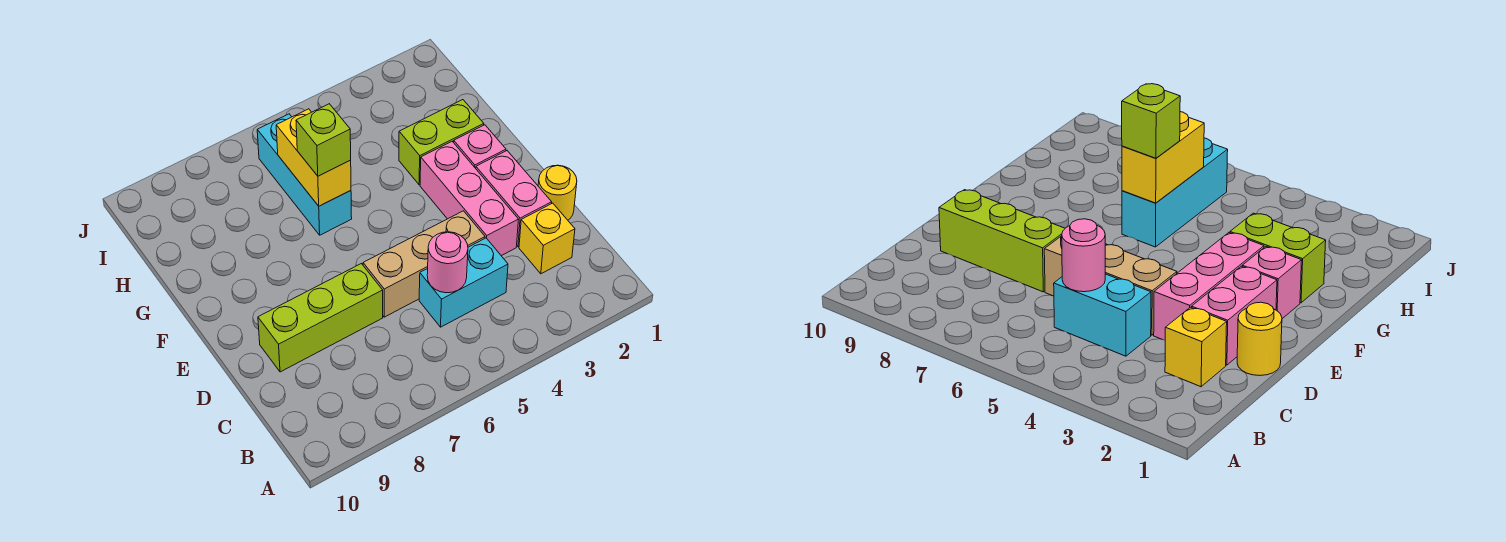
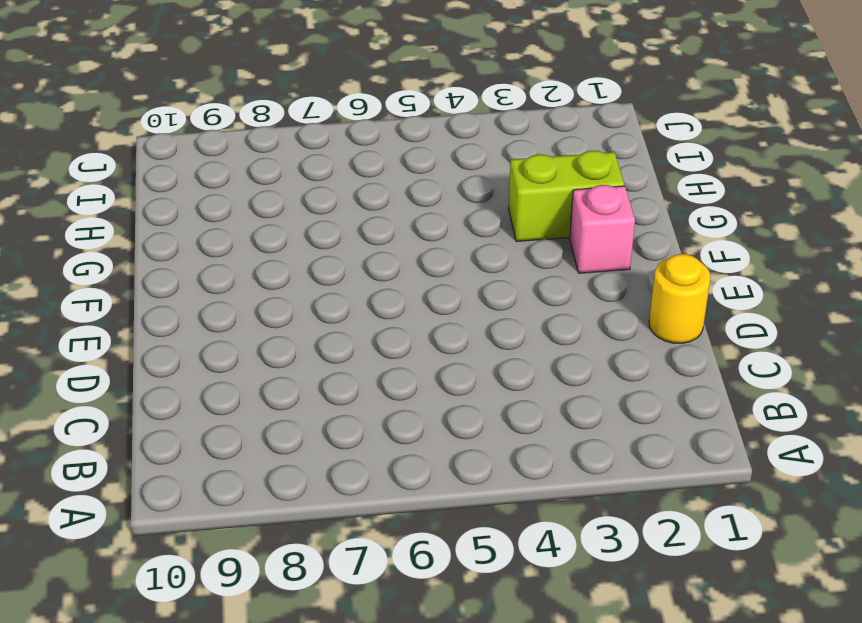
none -> yellow 1x1 brick [519,203,575,274]
none -> cyan 1x2 brick [419,238,508,327]
none -> pink 1x2 brick [476,151,552,247]

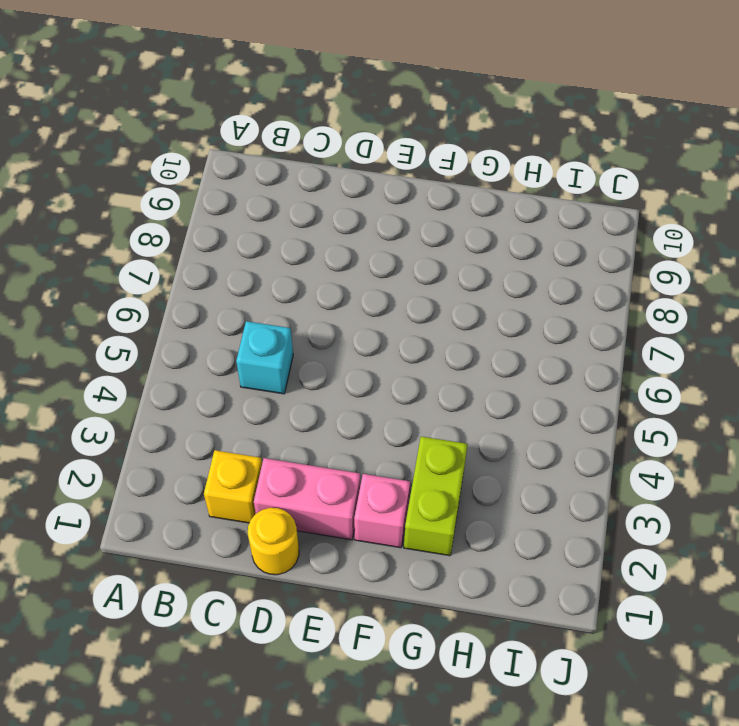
cyan 1x1 brick [236,321,293,394] -> cyan 1x2 brick [419,238,508,327]
none -> pink 1x3 brick [420,142,519,256]
none -> tan 1x3 brick [363,211,485,317]
none -> lime 1x3 brick [258,264,383,372]

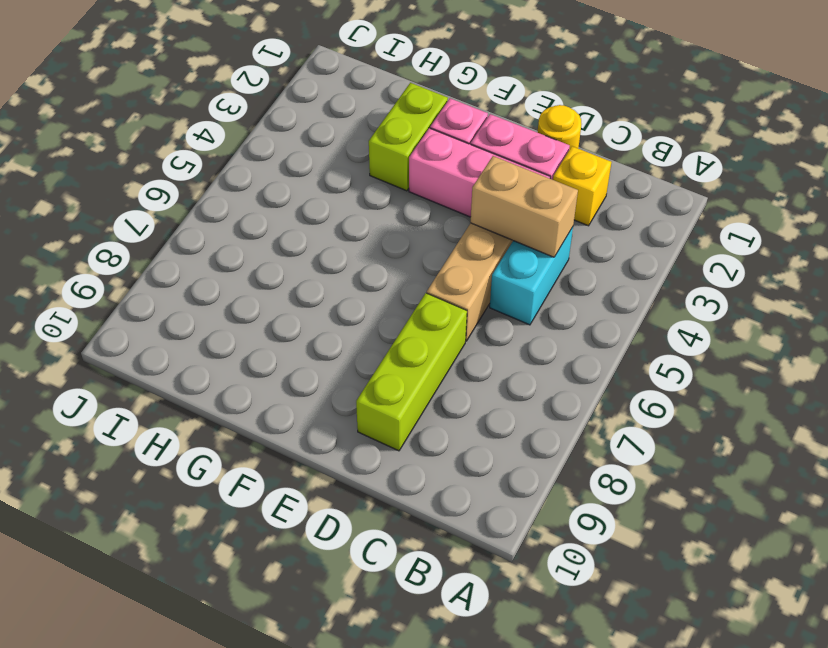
tan 1x2 brick [471,156,578,257] -> none
none -> cyan 1x3 brick [257,114,352,235]
none -> pink 1x1 round brick [427,232,468,293]
none -> yellow 1x2 brick [276,109,351,206]

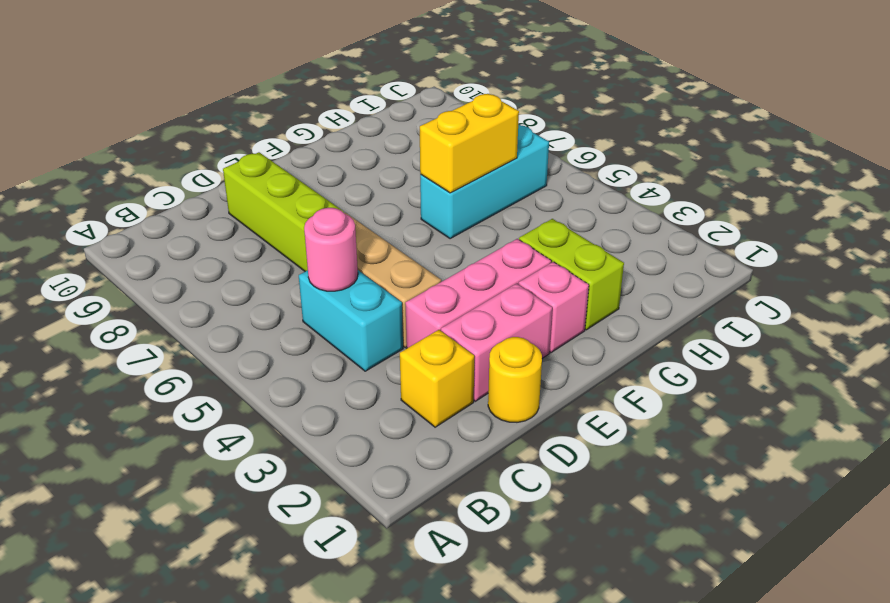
none -> lime 1x1 brick [296,104,351,176]

